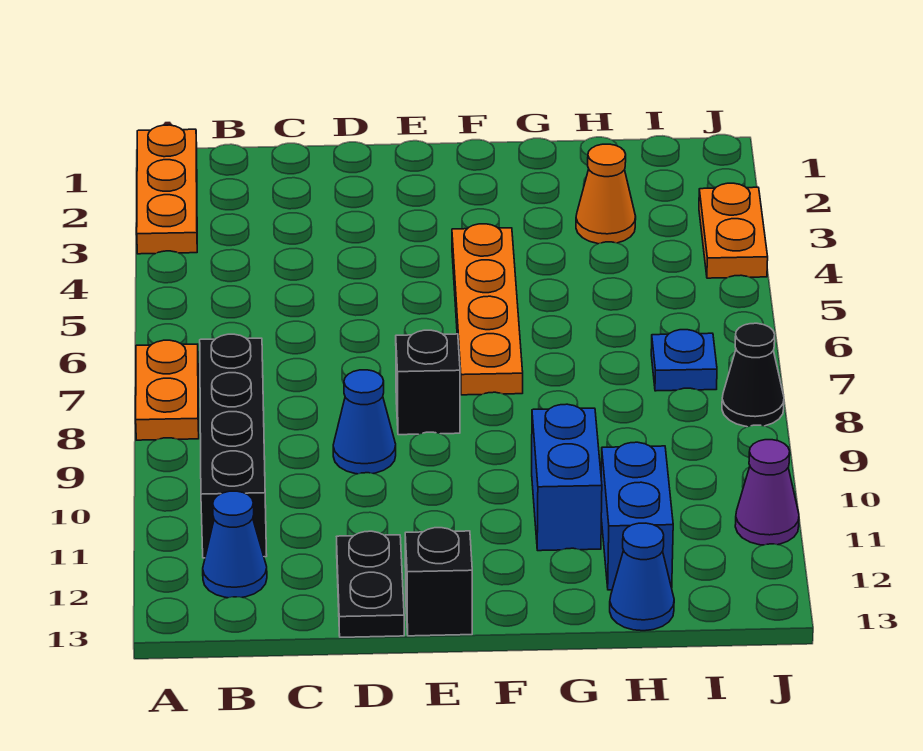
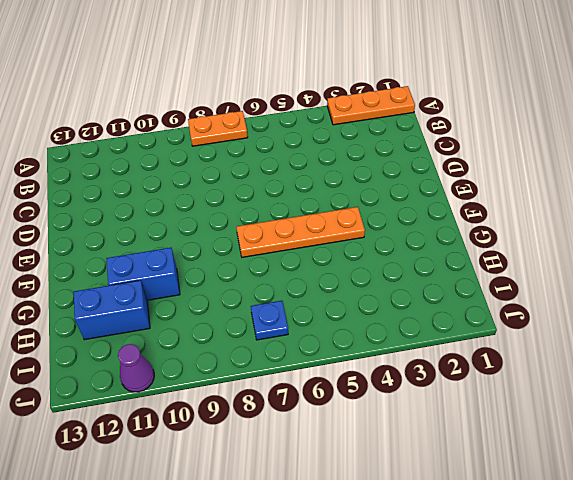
none -> black 1x4 brick [200,334,267,558]
none -> blue 1x1 cone [203,491,267,598]
none -> blue 1x1 cone [333,370,396,474]

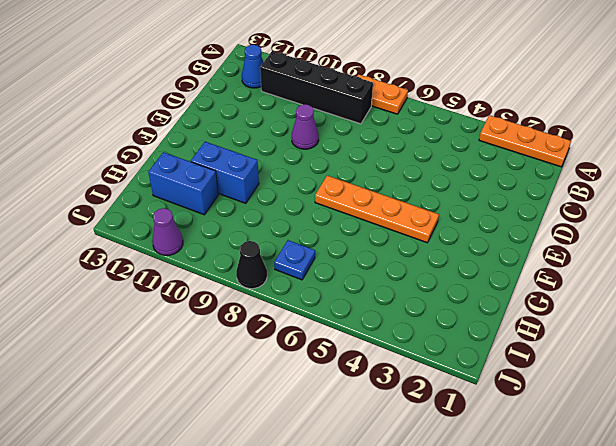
purple 1x1 cone [292,104,319,149] -> blue 1x1 cone [333,370,396,474]
none -> black 1x2 plate [337,531,404,637]
none -> black 1x1 brick [396,330,460,435]
none -> black 1x1 brick [405,528,472,636]

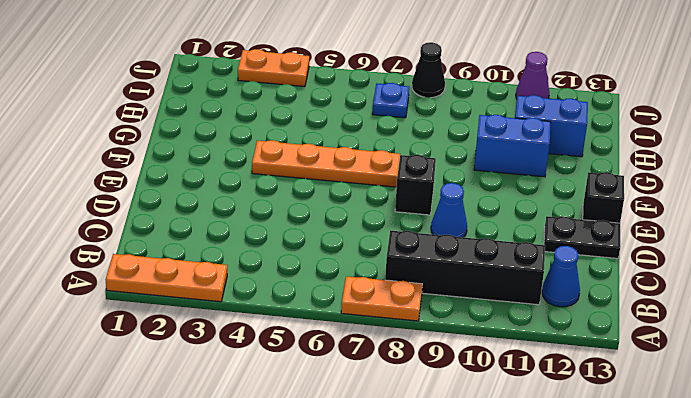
none -> orange 1x1 cone [576,144,636,244]
none -> blue 1x1 cone [610,523,674,631]

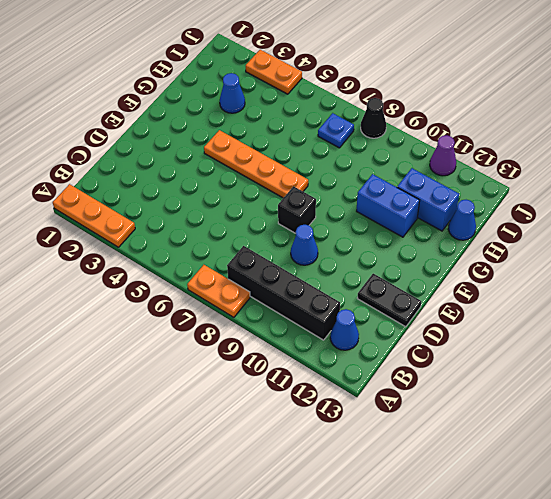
blue 1x1 cone [220,73,245,113] -> orange 1x1 cone [576,144,636,244]
none -> black 1x1 brick [405,528,472,636]

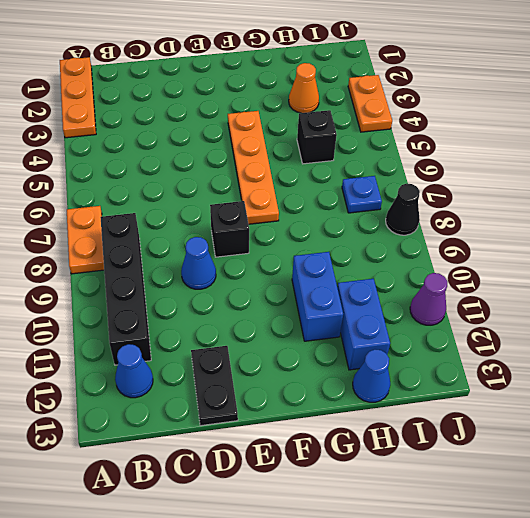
black 1x1 brick [297,110,337,164] -> black 1x1 brick moved to [405,528,472,636]

